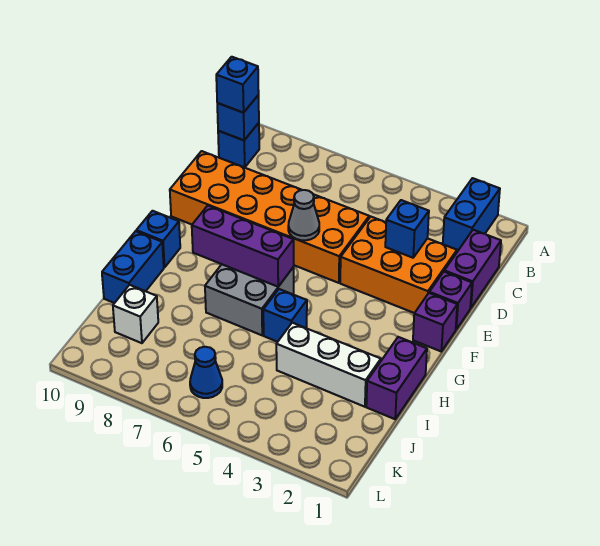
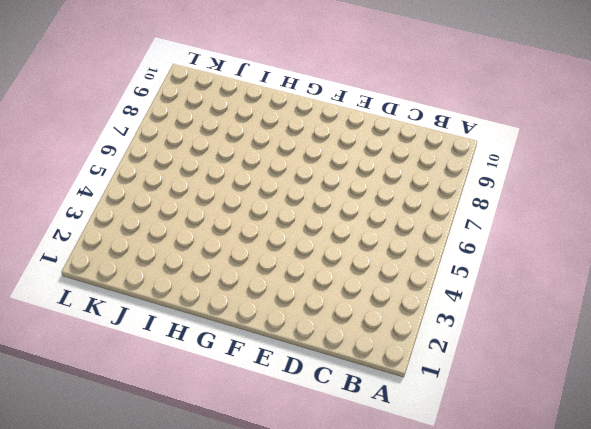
none -> blue 1x2 brick [443,178,500,250]
none -> blue 1x1 brick [218,123,259,167]
none -> purple 1x2 brick [444,230,501,308]

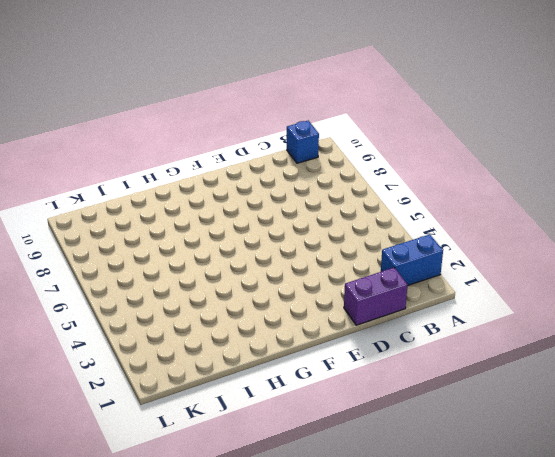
none -> orange 2x3 brick [340,217,457,313]
none -> orange 2x6 brick [170,151,369,283]
none -> purple 1x1 brick [429,272,472,329]

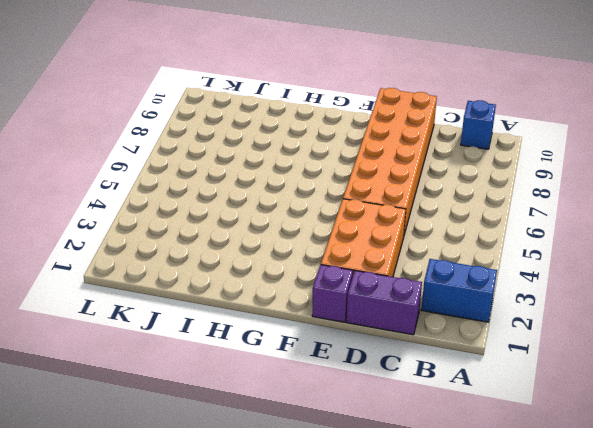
none -> purple 1x1 brick [413,293,457,351]
none -> grey 2x2 brick [205,265,294,335]
none -> blue 1x1 brick [136,211,180,268]

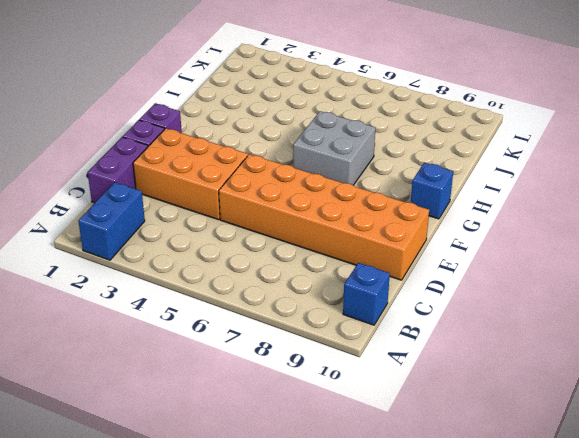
none -> purple 1x2 brick [366,337,427,419]
none -> blue 1x1 brick [263,289,307,342]
none -> blue 1x2 brick [102,231,164,303]

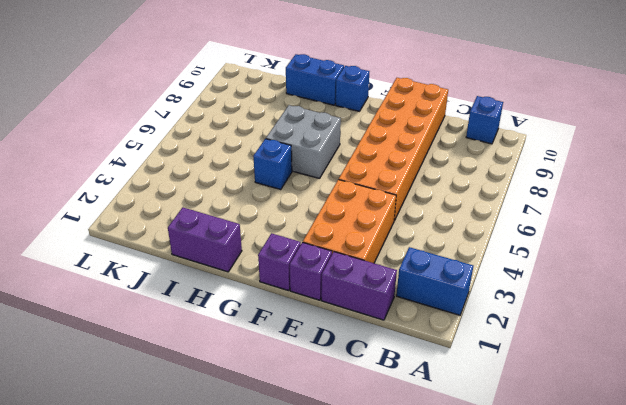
none -> white 1x3 brick [276,323,381,407]
none -> white 1x1 brick [113,285,158,343]
none -> blue 1x1 cone [190,347,222,398]

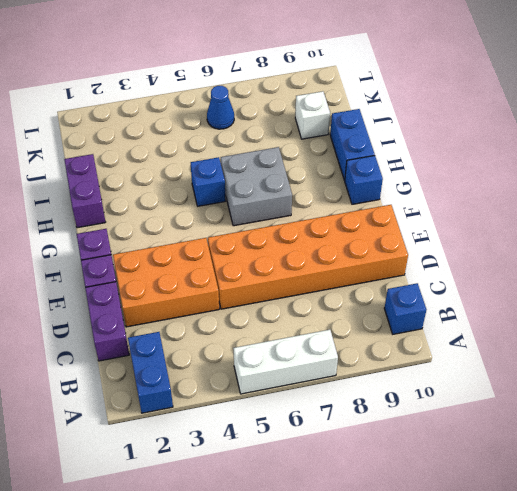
white 1x3 brick [233,330,338,394] -> white 1x3 brick moved to [276,323,381,407]
none -> blue 1x1 brick [217,95,259,140]
none -> blue 1x1 brick [385,200,429,258]
none -> grey 1x1 cone [288,190,319,240]

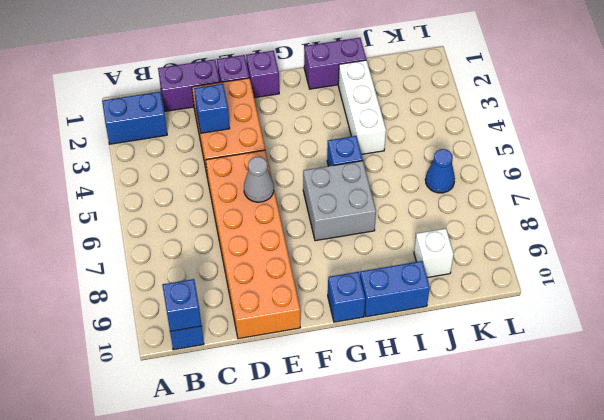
none -> purple 1x3 brick [192,206,294,287]
none -> blue 1x1 brick [216,57,259,113]

